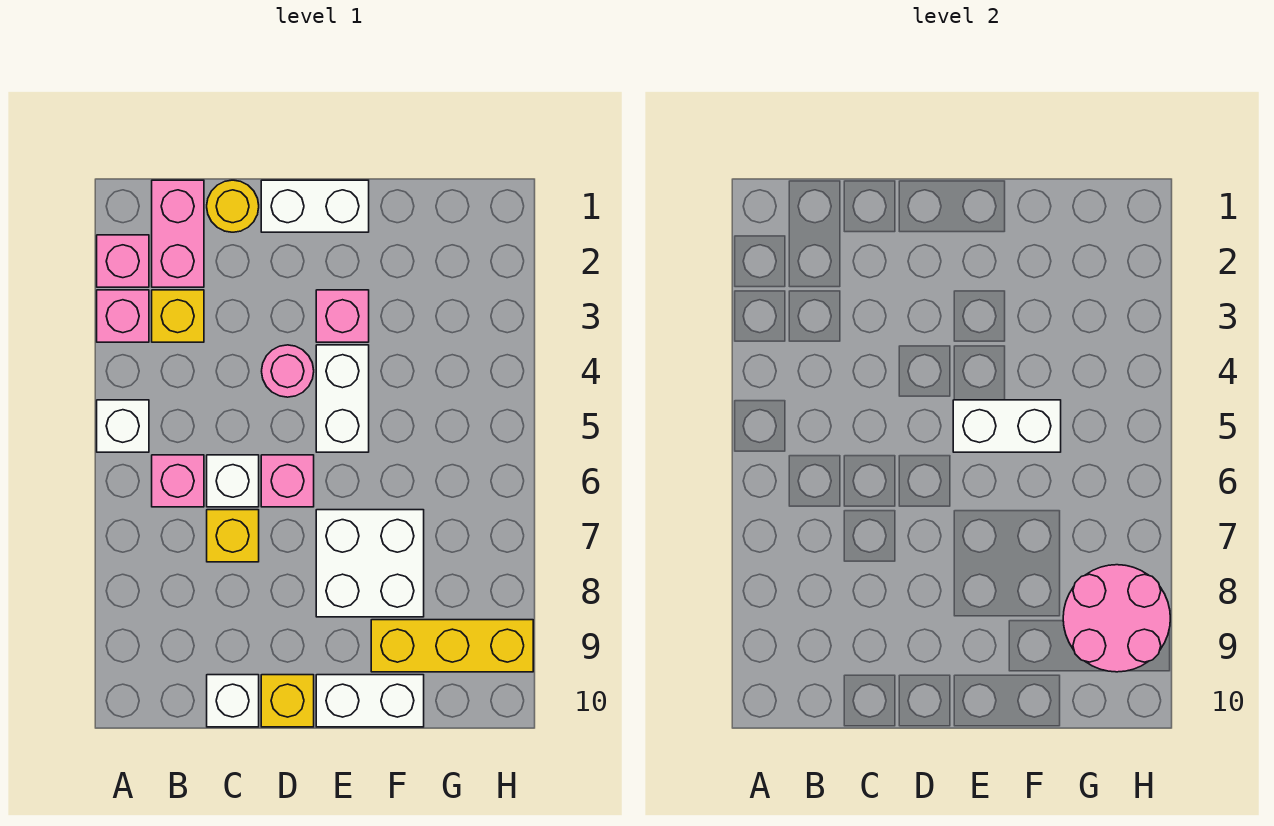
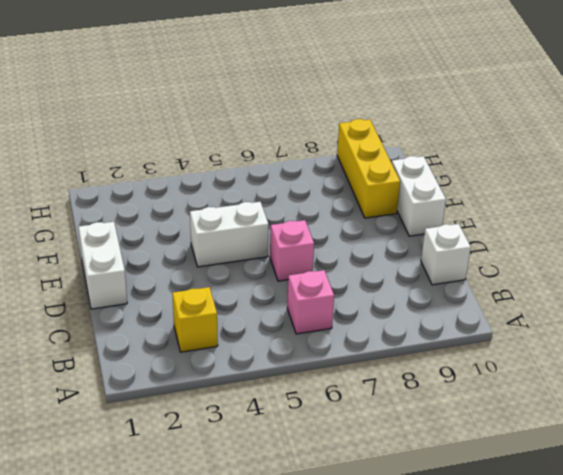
none -> pink 1x1 brick [97,235,149,287]
none -> pink 1x1 brick [97,290,149,342]
none -> white 1x1 brick [97,400,149,452]

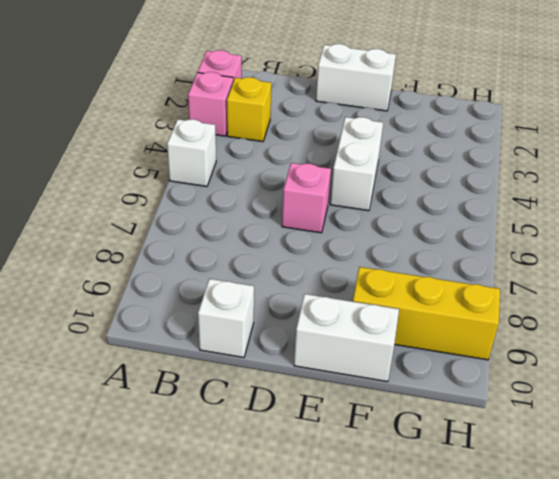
none -> pink 1x2 brick [152,180,204,287]
none -> pink 1x1 brick [152,455,204,507]
none -> yellow 1x1 round brick [207,180,259,232]

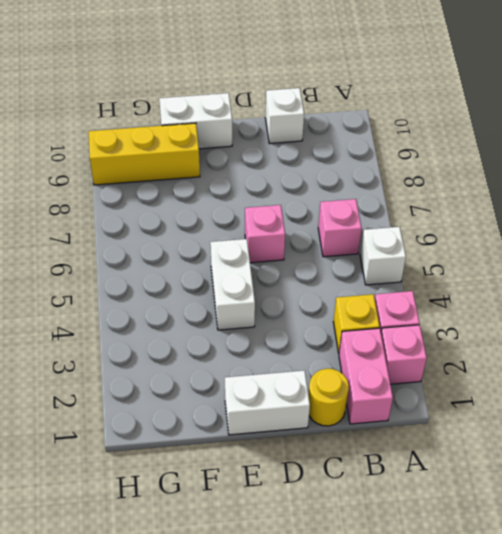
none -> white 1x1 brick [207,455,259,507]
none -> yellow 1x1 brick [207,510,259,562]
none -> pink 1x1 round brick [262,345,314,397]

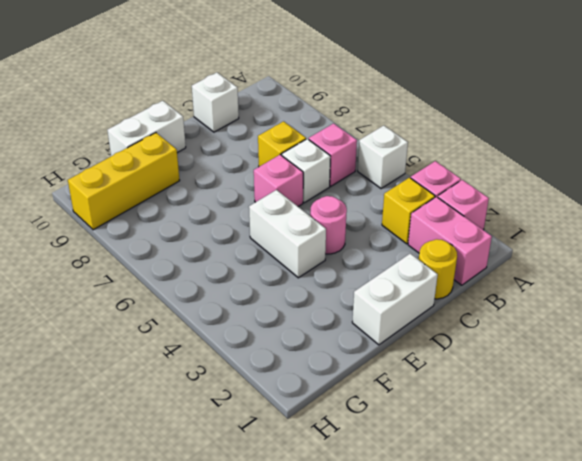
none -> yellow 1x1 brick [261,675,314,727]
none -> pink 1x1 brick [316,290,369,342]
none -> white 2x2 brick [316,510,424,617]

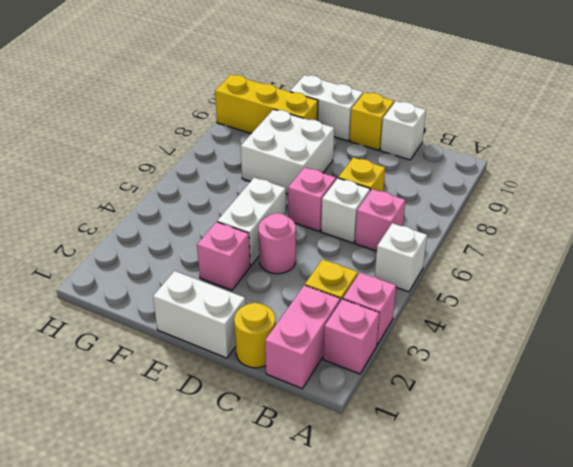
none -> white 1x2 brick [953,400,1061,452]
none -> pink 2x2 round brick [1063,565,1170,672]

